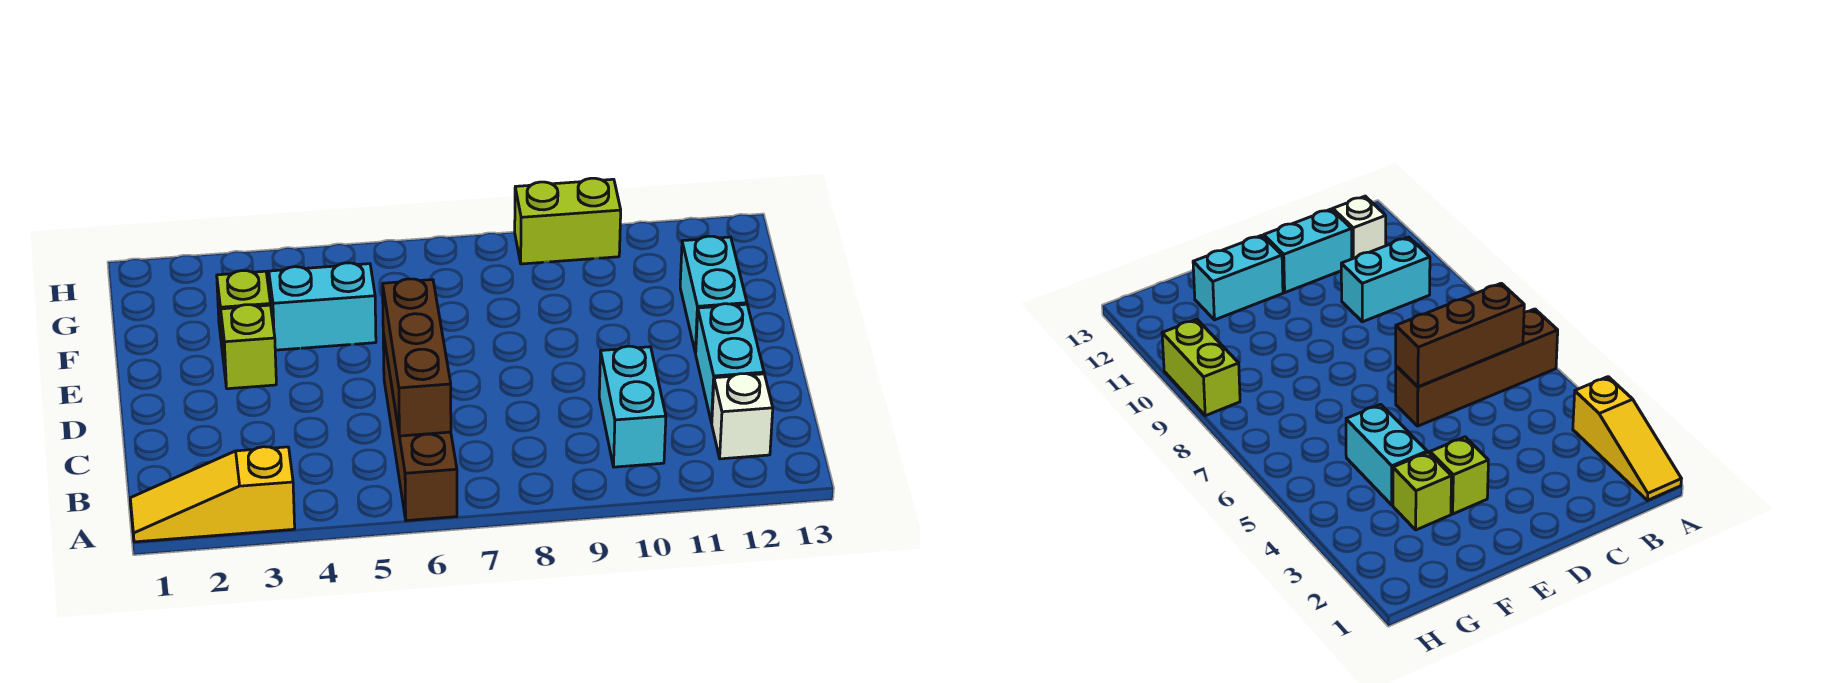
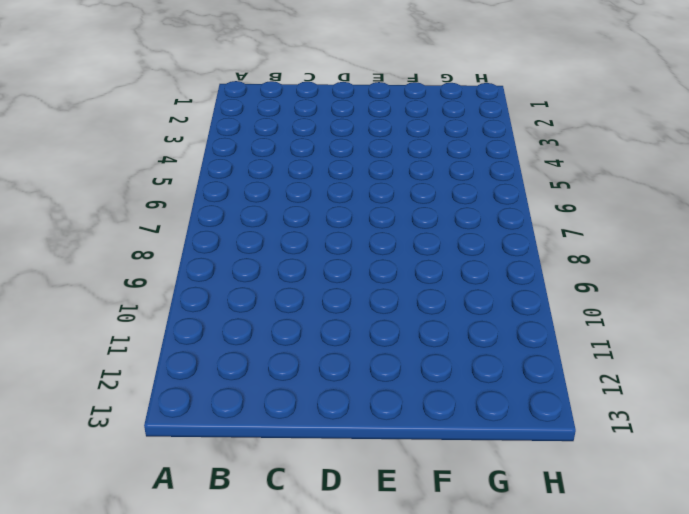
none -> yellow 1x3 slope [130,447,295,542]
none -> brown 1x4 brick [383,334,457,521]

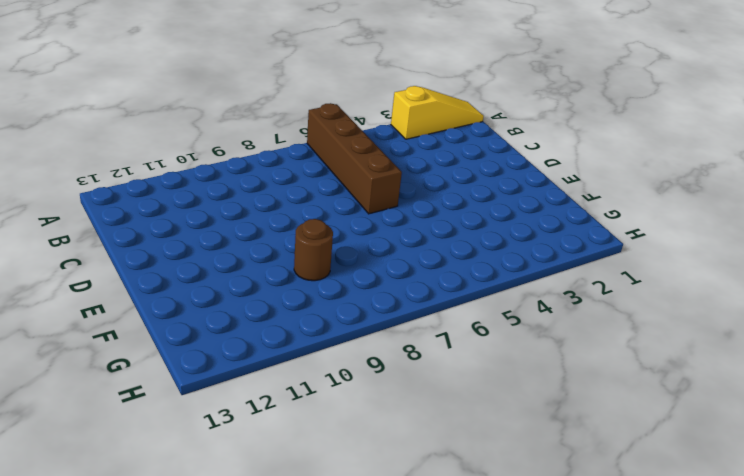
brown 1x1 round brick [294,219,333,281] -> none
none -> cyan 1x2 brick [599,346,666,467]
none -> white 1x1 brick [712,374,773,459]

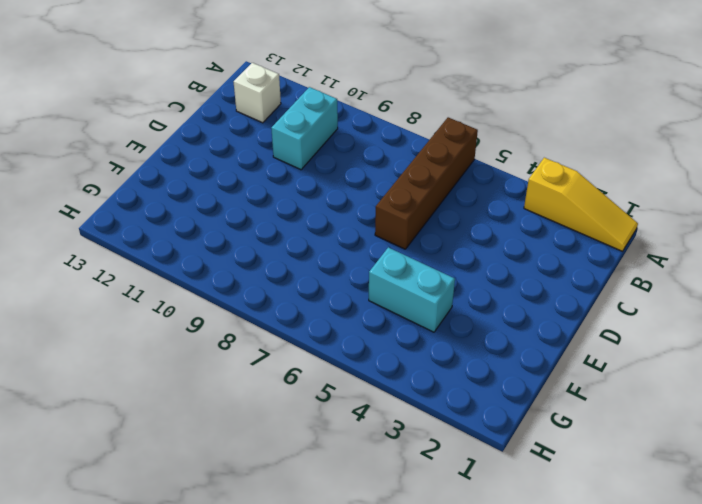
none -> cyan 1x2 brick [696,304,764,423]
none -> lime 1x1 brick [221,305,276,389]

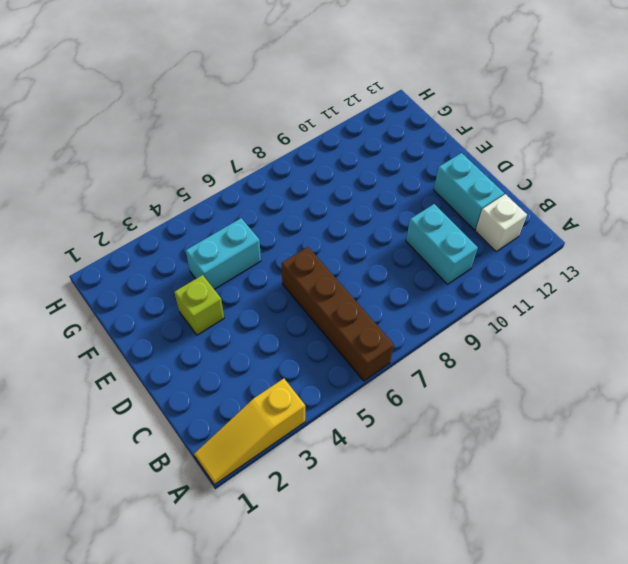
none -> cyan 1x2 brick [680,236,747,353]
none -> lime 1x1 brick [217,271,270,353]

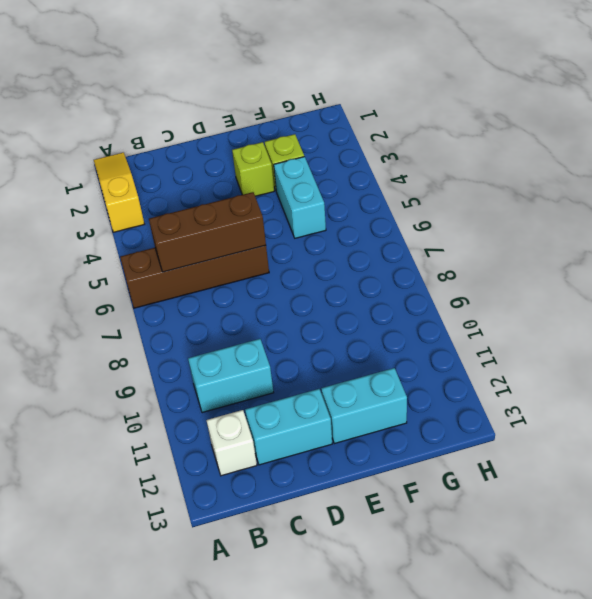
none -> lime 1x2 brick [515,178,621,264]

